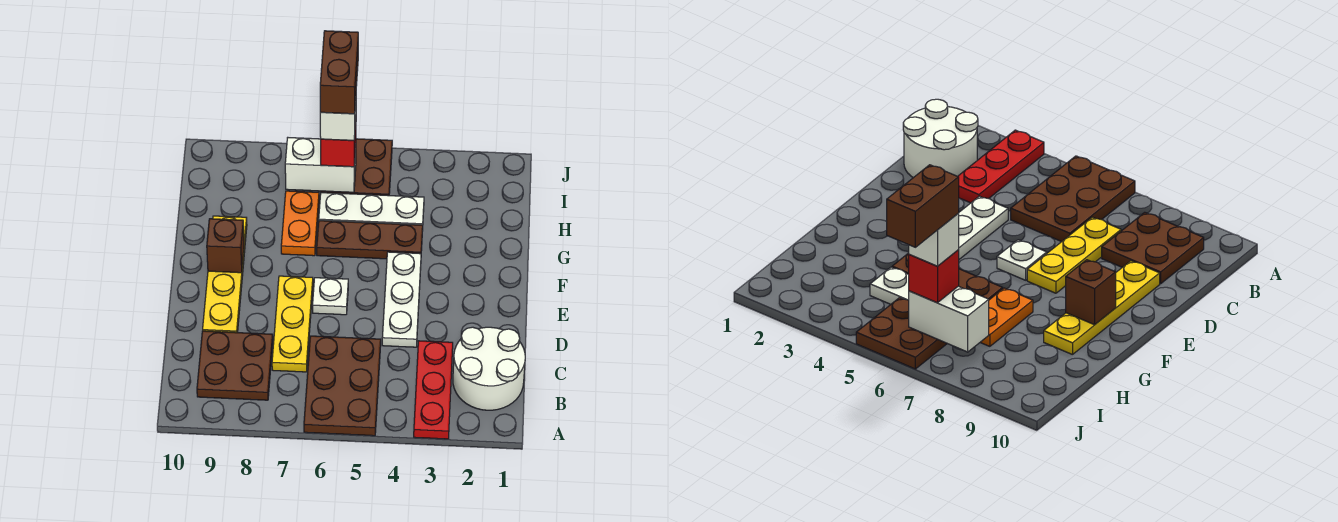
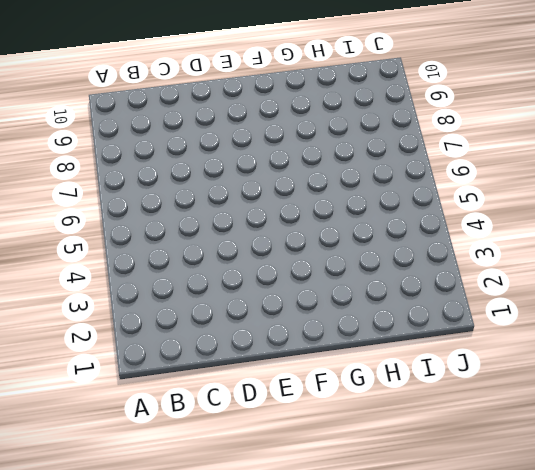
none -> red 1x3 plate [414,341,453,439]
none -> brown 2x3 plate [304,336,381,436]
none -> white 2x2 round brick [453,327,525,410]

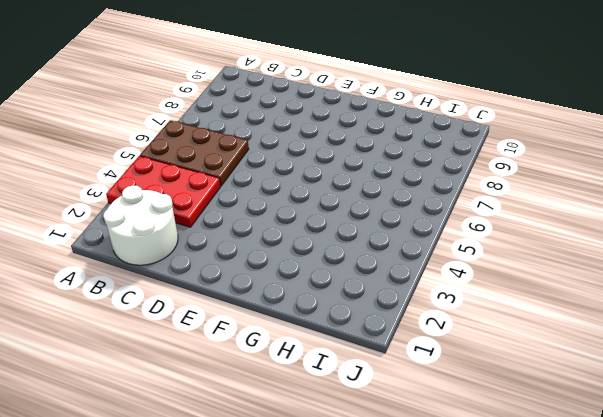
red 2x3 plate [106,156,221,227] -> red 1x3 plate [414,341,453,439]
none -> brown 2x2 plate [197,331,273,400]
none -> yellow 1x3 plate [272,276,313,372]
none -> white 1x3 plate [382,252,421,347]

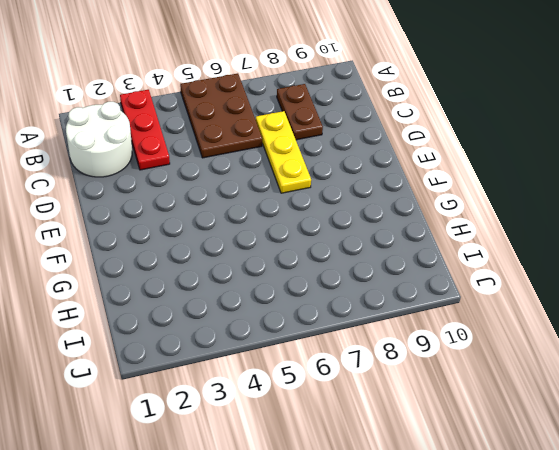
brown 1x2 plate [277,84,323,140] -> brown 2x2 plate [197,331,273,400]
none -> white 1x3 plate [382,252,421,347]
none -> yellow 1x4 plate [203,216,247,333]
none -> white 1x1 plate [313,278,348,315]

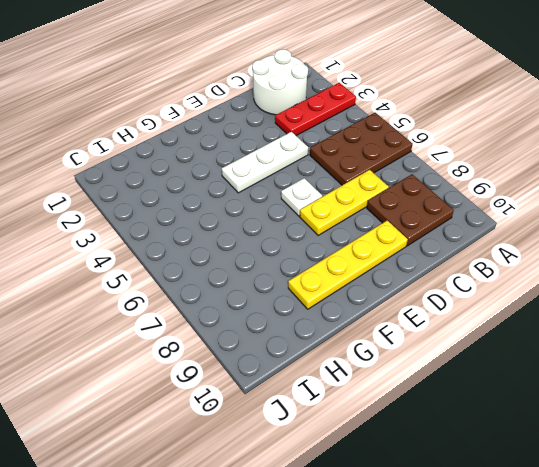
none -> brown 1x3 plate [317,221,423,259]
none -> orange 1x2 plate [281,191,319,256]
none -> white 1x3 plate [319,193,424,231]

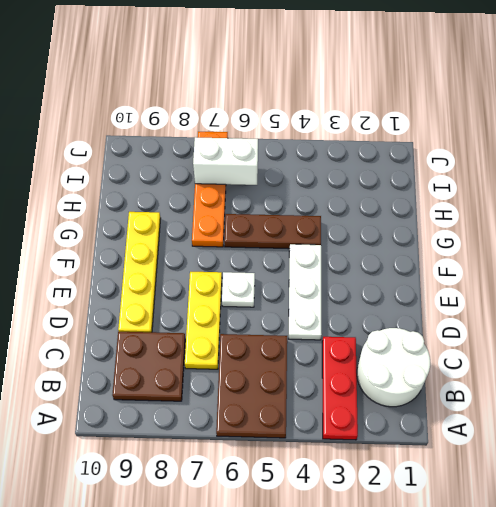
orange 1x4 plate [192,132,228,247] -> orange 1x2 plate [281,191,319,256]
none -> white 1x3 plate [319,193,424,231]
none -> brown 2x2 plate [321,139,392,196]
none -> brown 1x1 brick [207,219,244,273]

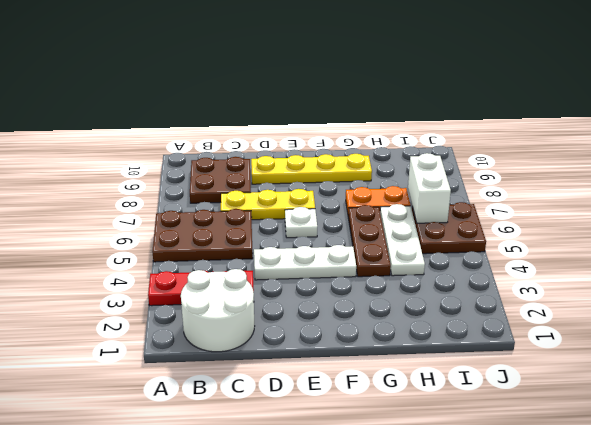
none -> brown 1x1 brick [207,219,244,273]
none -> red 1x1 brick [321,125,356,167]
none -> white 1x1 brick [320,101,356,140]

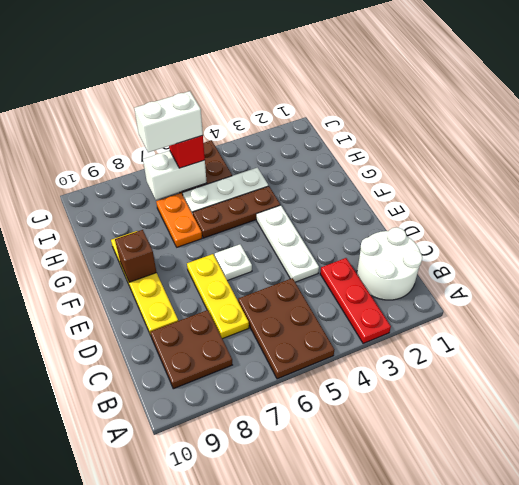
white 1x2 brick [134,91,203,152] -> white 1x1 brick [320,101,356,140]
none -> brown 1x2 brick [320,31,358,114]

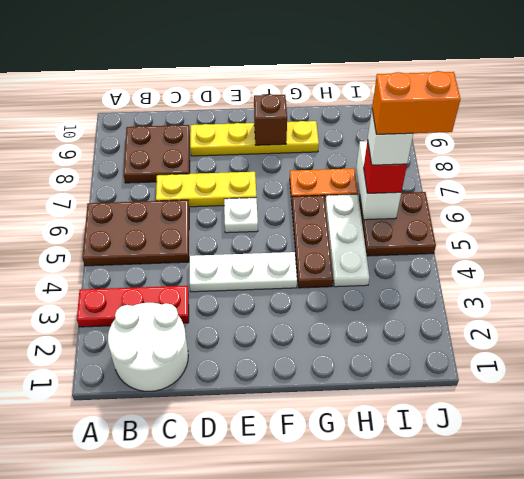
orange 1x2 brick [372,71,461,134] -> brown 1x2 brick [320,31,358,114]

